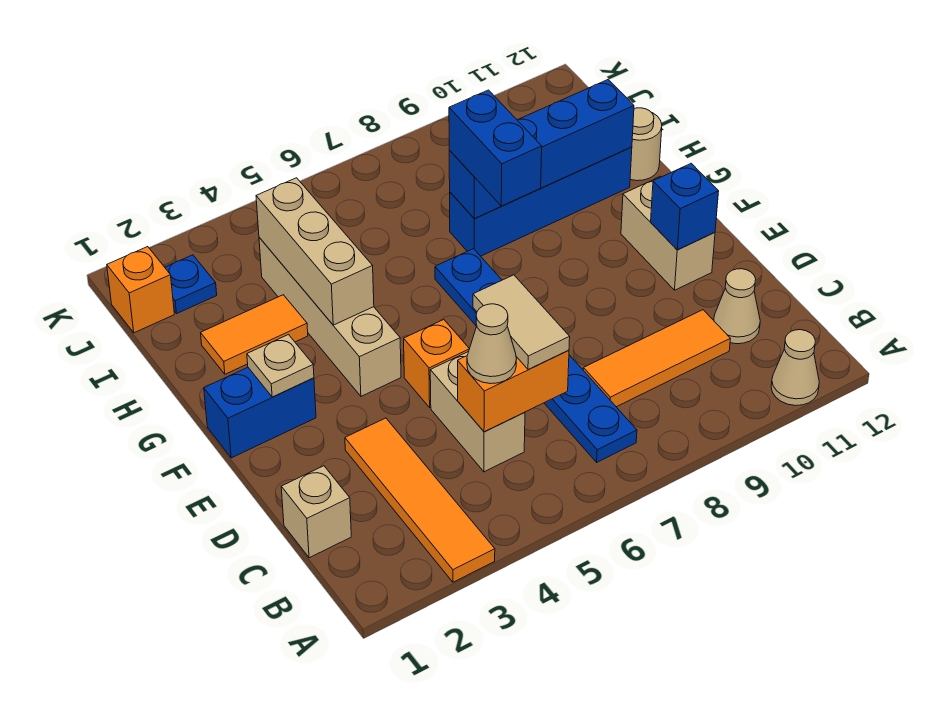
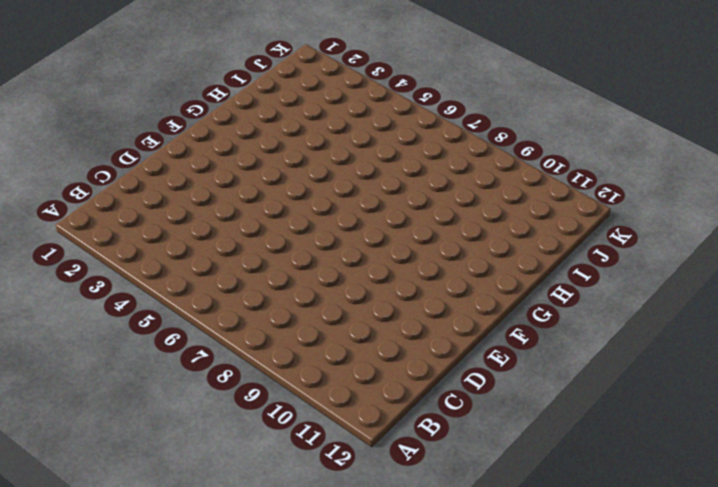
none -> orange 1x4 tile [345,418,495,582]
none -> tan 1x1 cone [771,330,819,406]
none -> blue 1x6 plate [435,249,637,462]

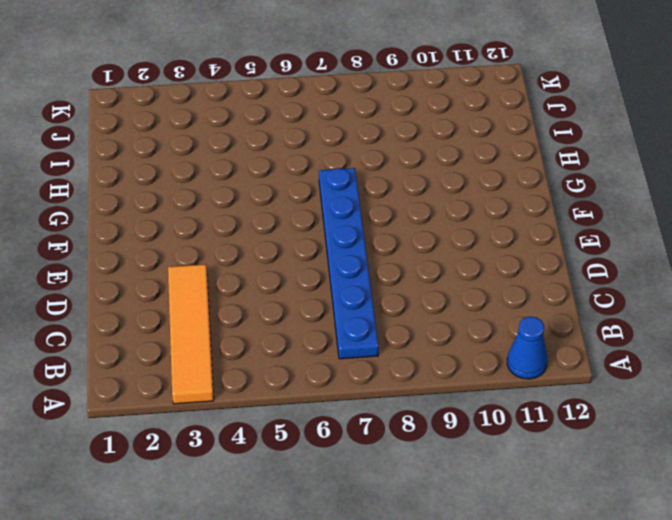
blue 1x1 cone [507,317,547,379] -> tan 1x1 cone [771,330,819,406]
none -> tan 1x1 brick [281,466,351,558]
none -> tan 1x2 brick [430,351,525,472]
none -> orange 1x3 tile [583,310,730,407]

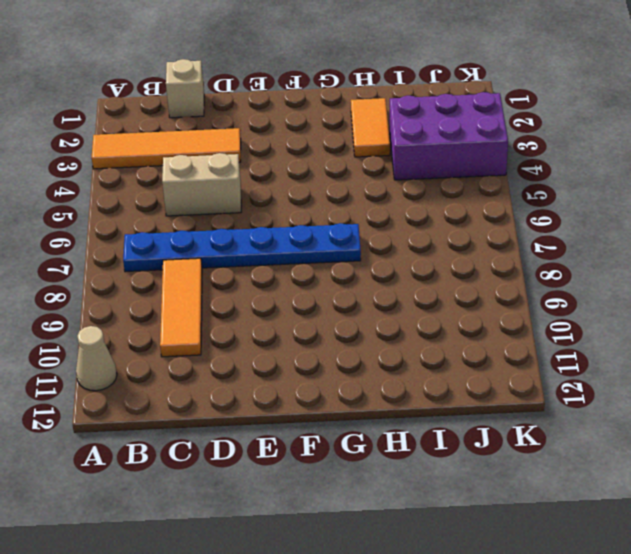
purple 2x3 brick [390,92,508,180] -> tan 1x4 brick [259,237,401,396]
none -> tan 1x1 cone [714,269,760,344]
none -> orange 1x1 brick [404,320,469,407]
none -> tan 1x2 brick [621,176,715,290]

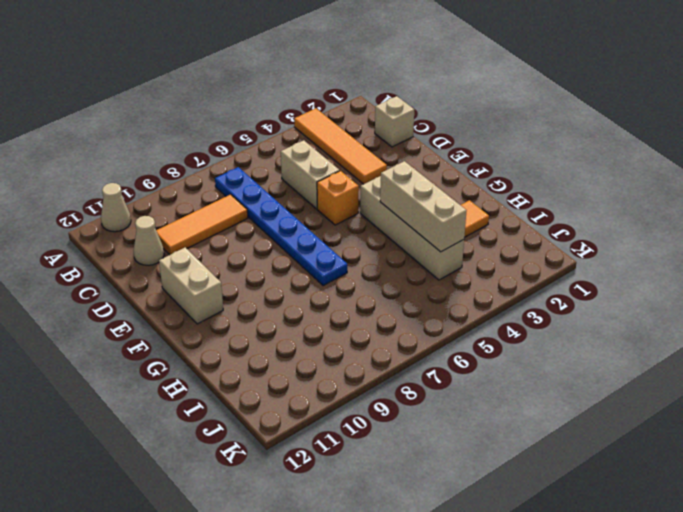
none -> blue 1x2 brick [204,367,316,458]
none -> blue 1x4 brick [450,147,632,256]
none -> tan 1x1 round brick [630,108,662,181]

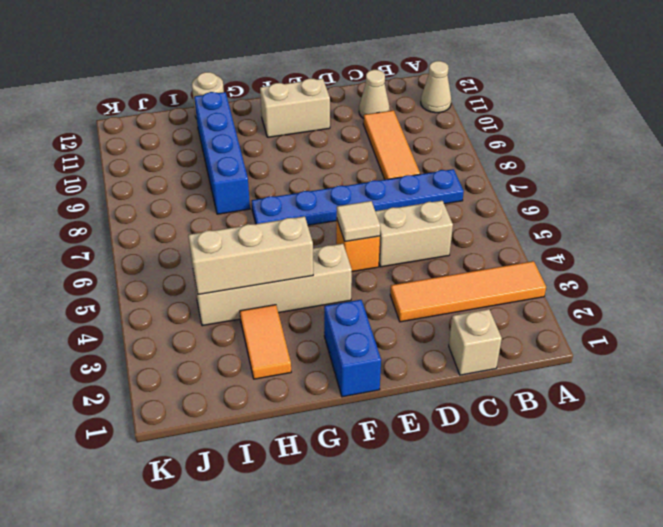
tan 1x1 tile [337,201,380,242] -> none
none -> orange 1x1 brick [107,247,174,333]
none -> blue 1x1 plate [165,255,217,313]
none -> orange 1x2 brick [458,350,569,432]

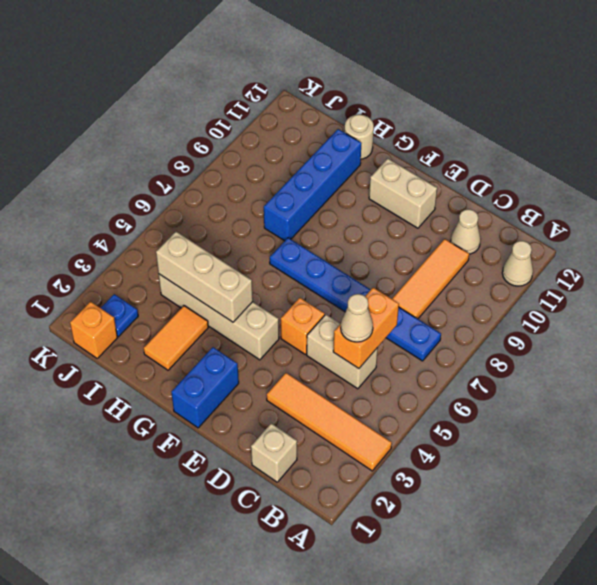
none -> blue 1x1 brick [651,163,719,250]
none -> tan 1x1 plate [247,335,314,397]
none -> blue 1x4 brick [449,80,634,219]

